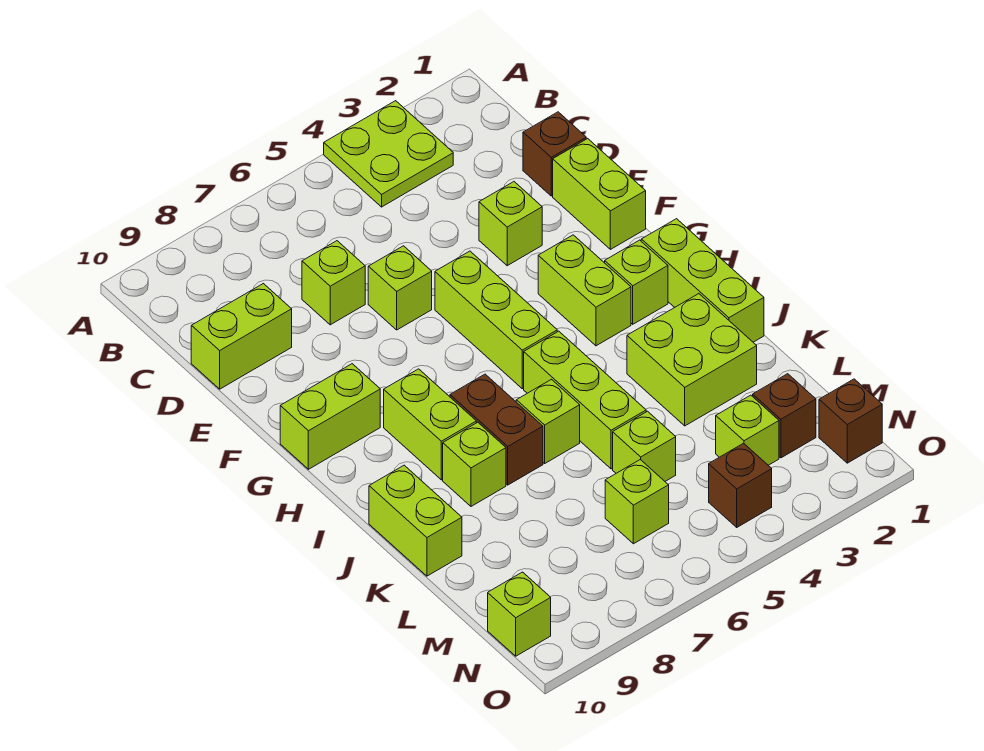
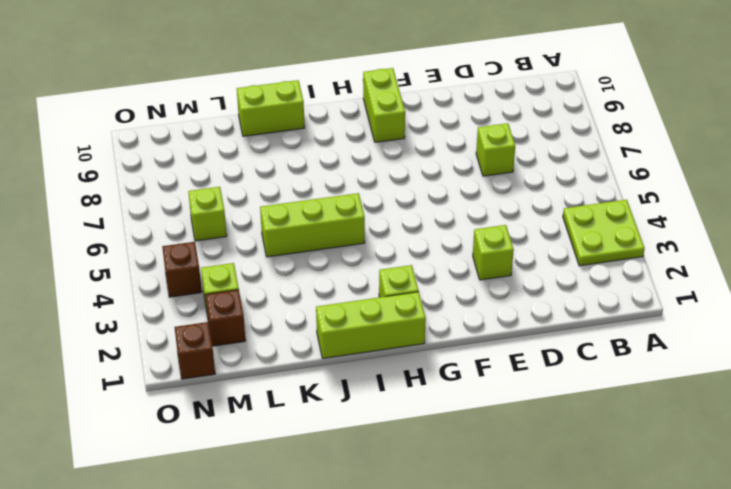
none -> brown 1x1 brick [523,112,586,196]
none -> lime 1x2 brick [191,284,292,389]
none -> lime 1x2 brick [553,139,646,249]

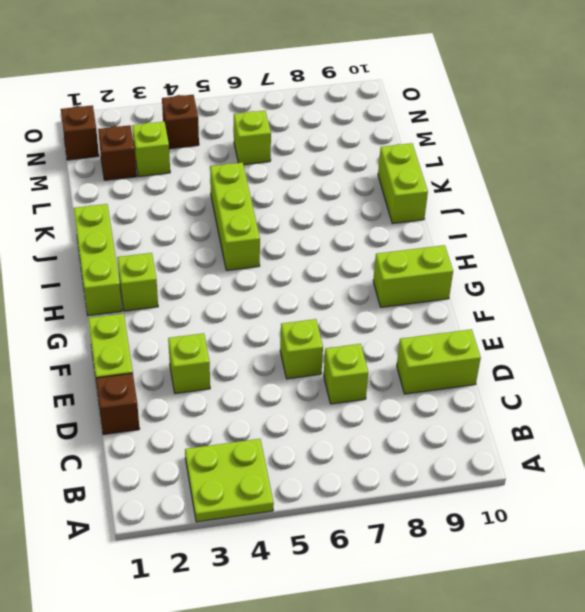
none -> lime 1x3 brick [435,251,557,389]
none -> lime 1x2 brick [538,235,631,346]
none -> lime 1x2 brick [384,369,476,480]

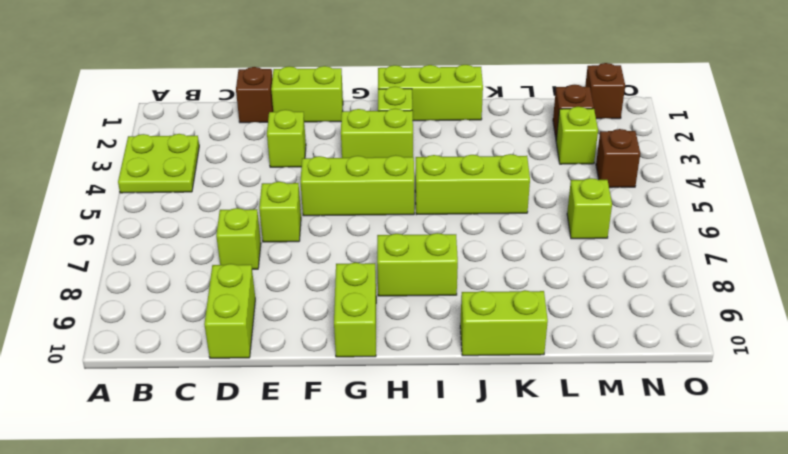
none -> brown 1x2 brick [450,374,543,485]
none -> lime 2x2 brick [627,294,757,426]
none -> lime 1x1 brick [516,380,580,463]

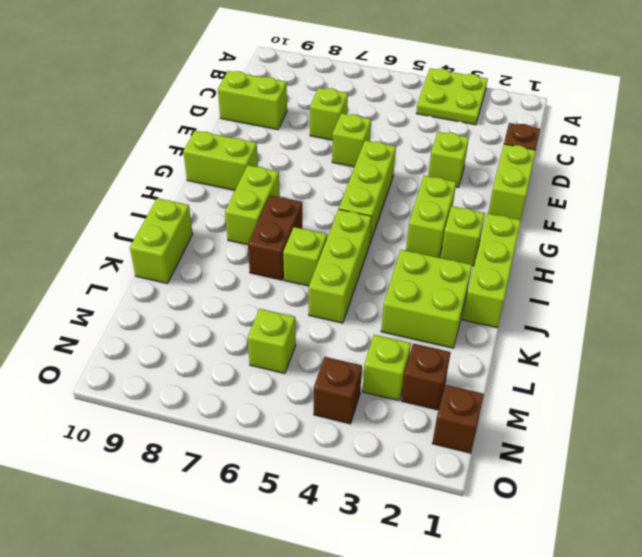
none -> lime 1x1 brick [443,422,506,506]
none -> lime 1x1 brick [613,411,676,481]
none -> lime 1x1 brick [488,572,551,656]

